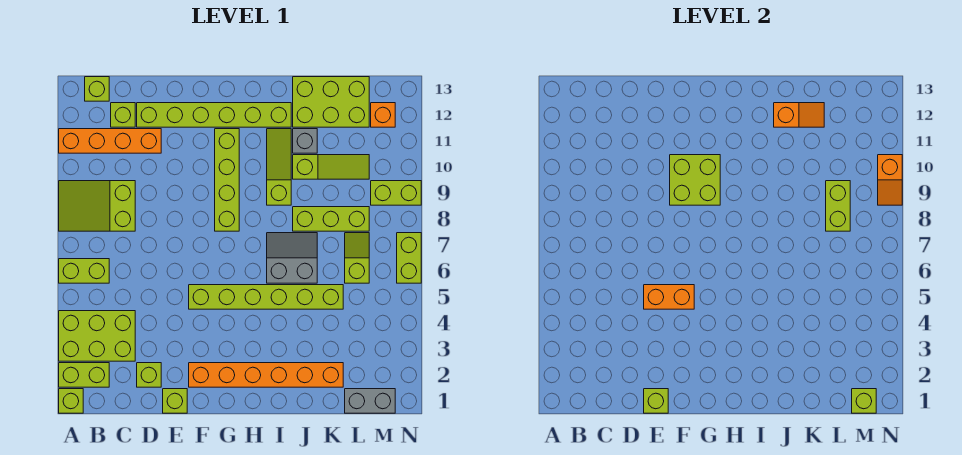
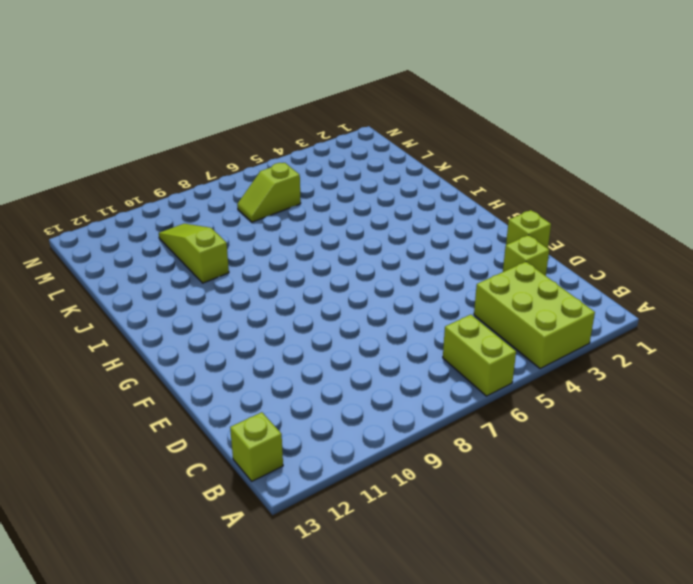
none -> lime 1x1 brick [59,389,83,413]
none -> lime 1x2 brick [59,363,109,387]
none -> lime 2x3 slope [59,181,135,231]
none -> orange 1x4 brick [59,129,161,153]

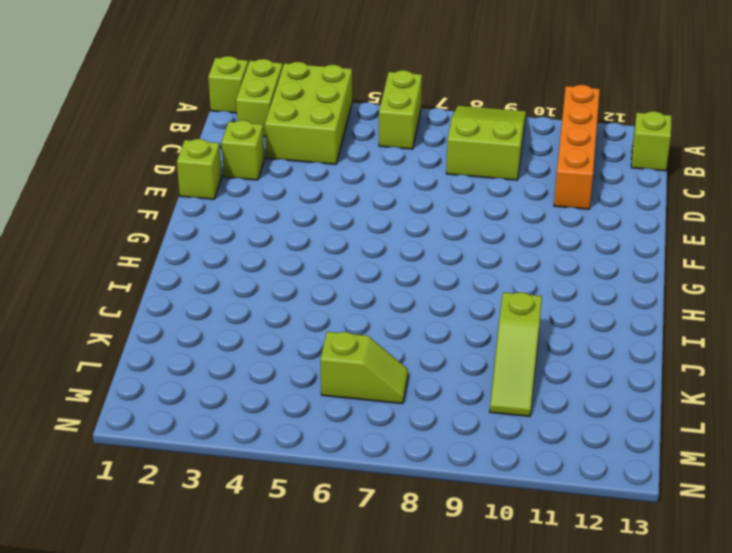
none -> lime 1x1 brick [111,103,135,127]
none -> lime 1x6 brick [137,103,291,127]
none -> orange 1x6 brick [189,363,343,387]
none -> lime 1x6 brick [189,285,343,309]

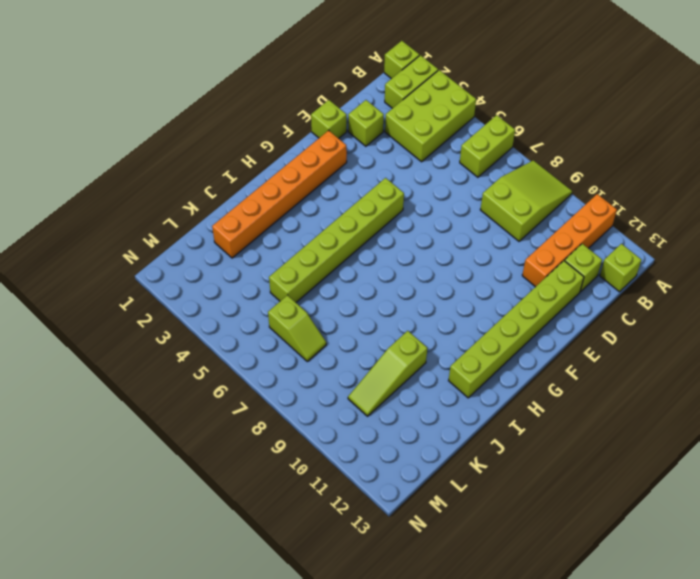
none -> lime 1x4 brick [215,129,239,231]
none -> grey 2x2 slope [267,233,317,283]
none -> lime 1x3 slope [267,129,291,205]
none -> lime 1x3 brick [293,207,369,231]

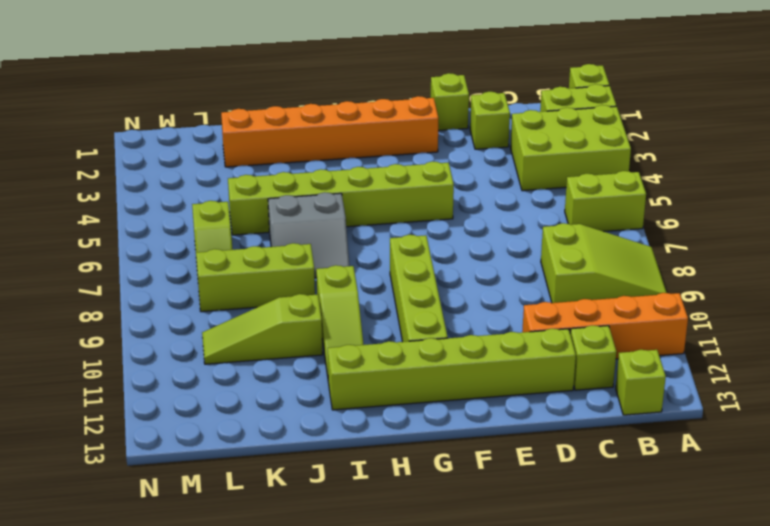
none -> grey 1x1 brick [293,129,317,153]
none -> lime 2x3 brick [293,77,369,127]
none -> grey 1x2 brick [345,389,395,413]
none -> lime 1x2 brick [371,181,421,205]

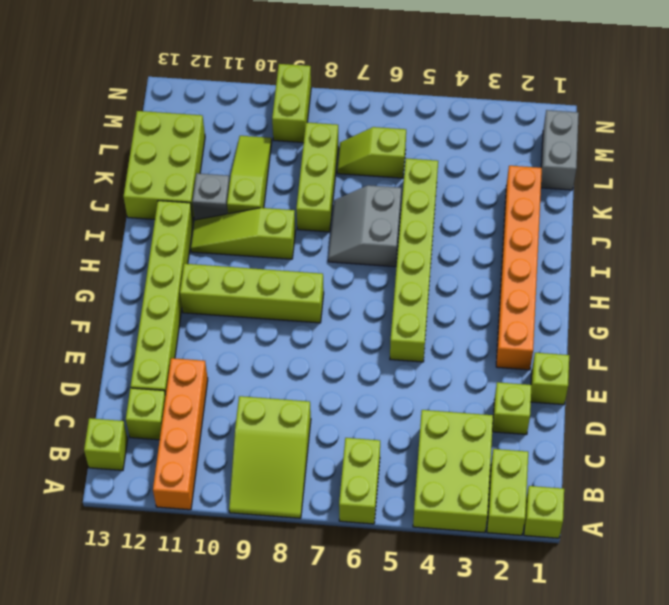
none -> orange 1x1 brick [371,103,395,127]
none -> lime 1x2 brick [397,233,421,283]
none -> lime 1x1 brick [644,389,668,413]
none -> orange 1x2 brick [644,285,694,309]

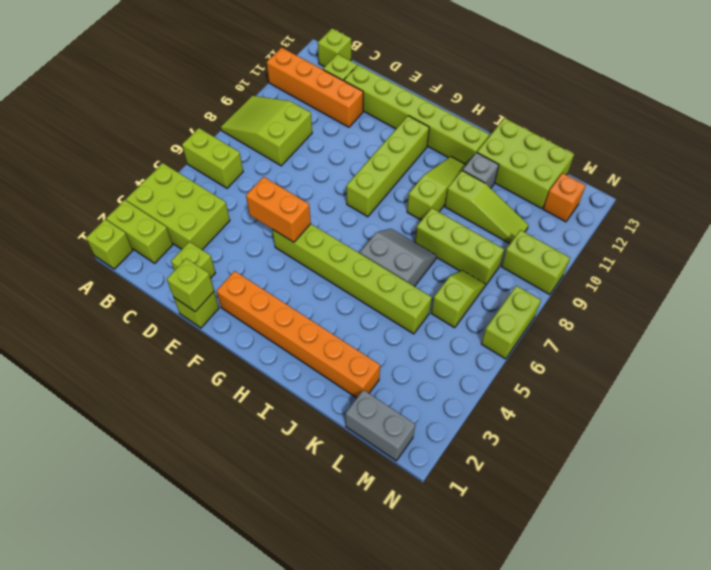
none -> lime 2x2 brick [670,155,720,205]
none -> orange 1x2 slope [774,103,824,127]
none -> lime 1x2 brick [826,181,850,231]
none -> lime 1x1 brick [852,389,876,413]

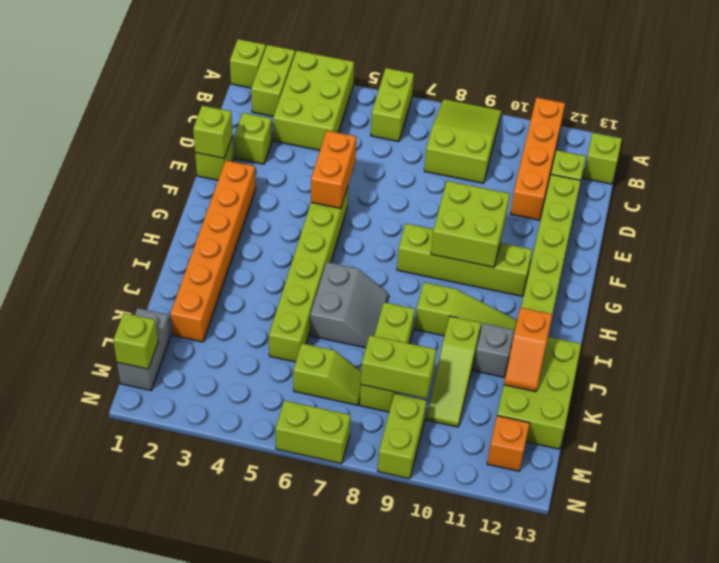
none -> orange 1x2 slope [878,155,902,205]

